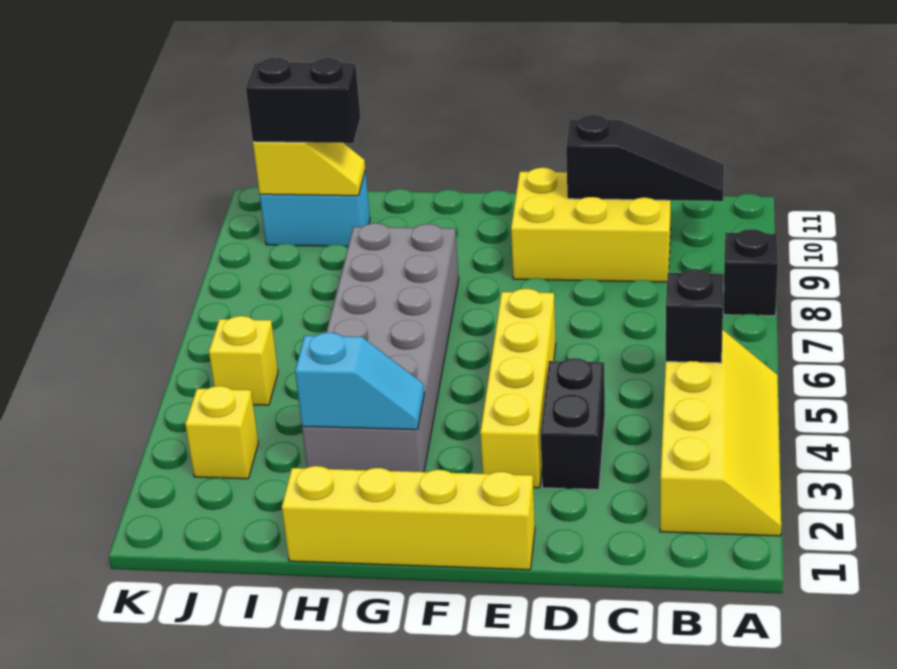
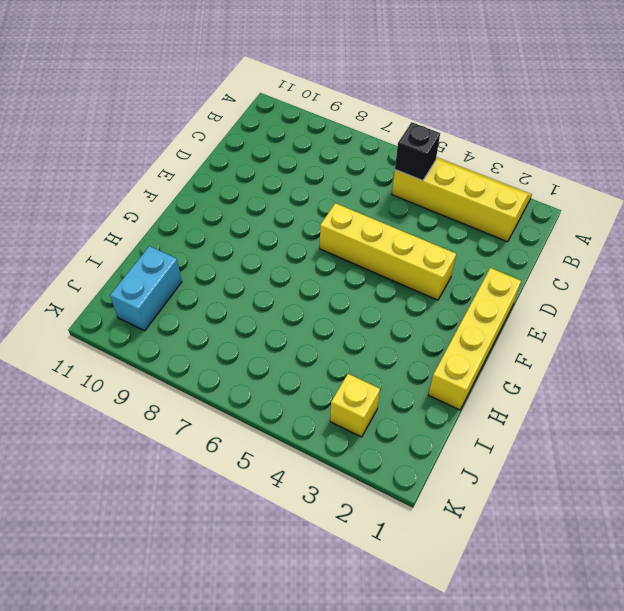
none -> black 1x1 brick [724,229,778,316]
none -> yellow 2x3 brick [511,168,671,282]
none -> black 1x2 brick [541,358,605,490]

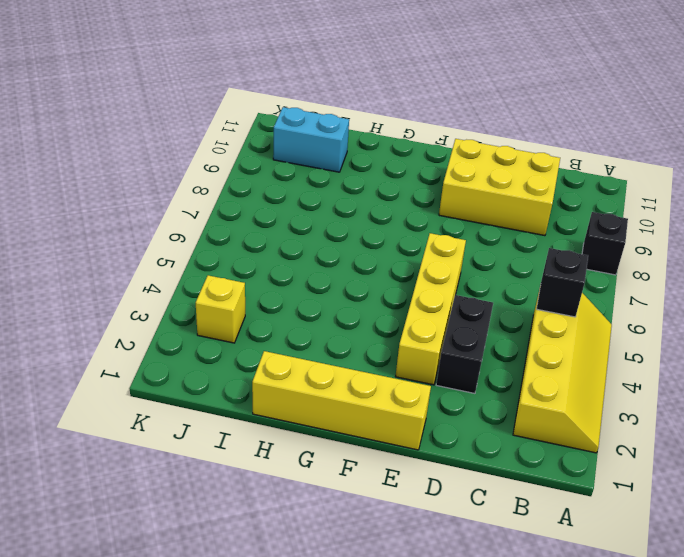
none -> grey 2x6 brick [302,223,459,472]
none -> yellow 1x1 brick [209,316,278,405]
none -> black 1x3 slope [566,115,724,201]

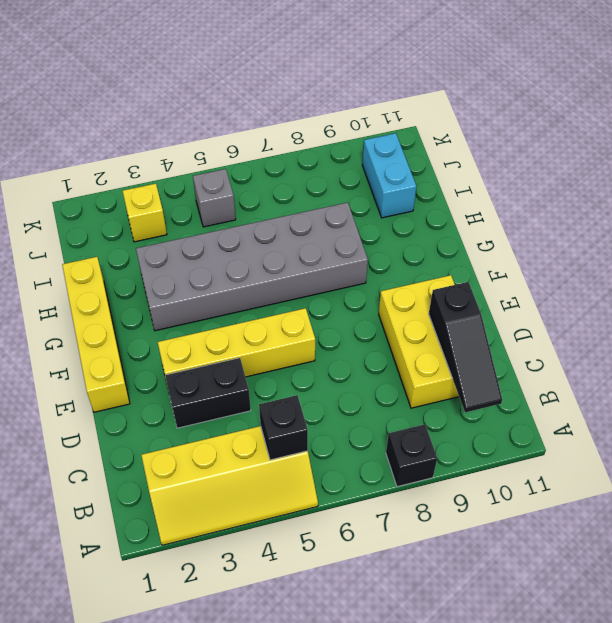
grey 1x1 brick [193,169,236,227] -> yellow 1x1 brick [209,316,278,405]
none -> cyan 1x2 slope [295,332,424,430]
none -> yellow 1x2 slope [253,142,365,196]
none -> black 1x2 brick [246,58,361,143]

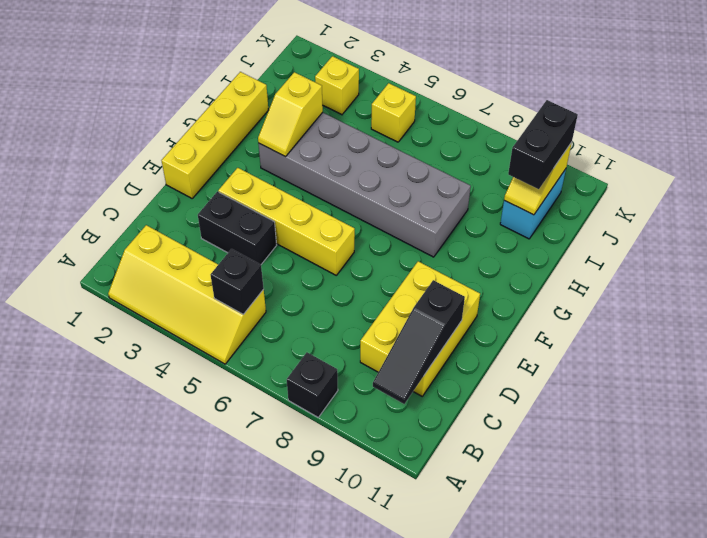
yellow 1x2 slope [258,72,323,157] -> cyan 1x2 slope [295,332,424,430]

